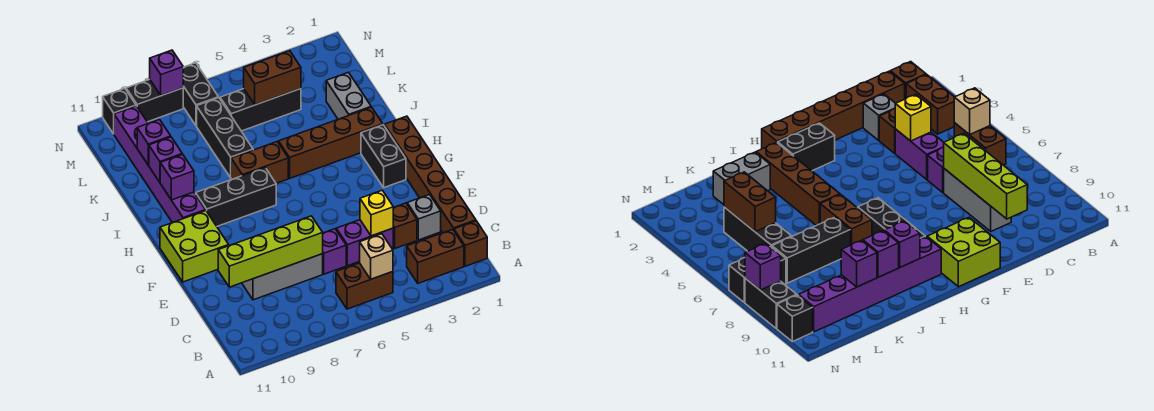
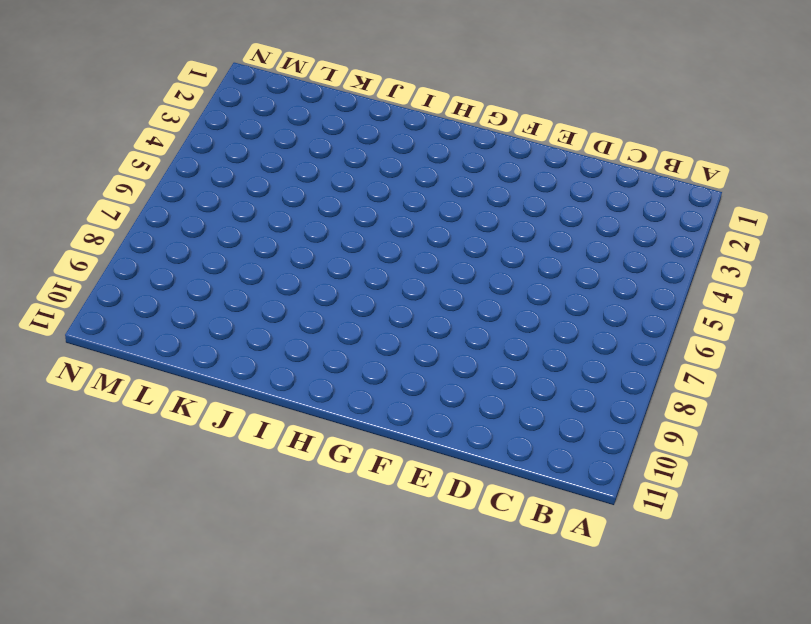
none -> brown 1x1 brick [454,221,487,266]
none -> brown 1x2 brick [407,229,464,283]
none -> brown 1x2 brick [336,263,393,309]

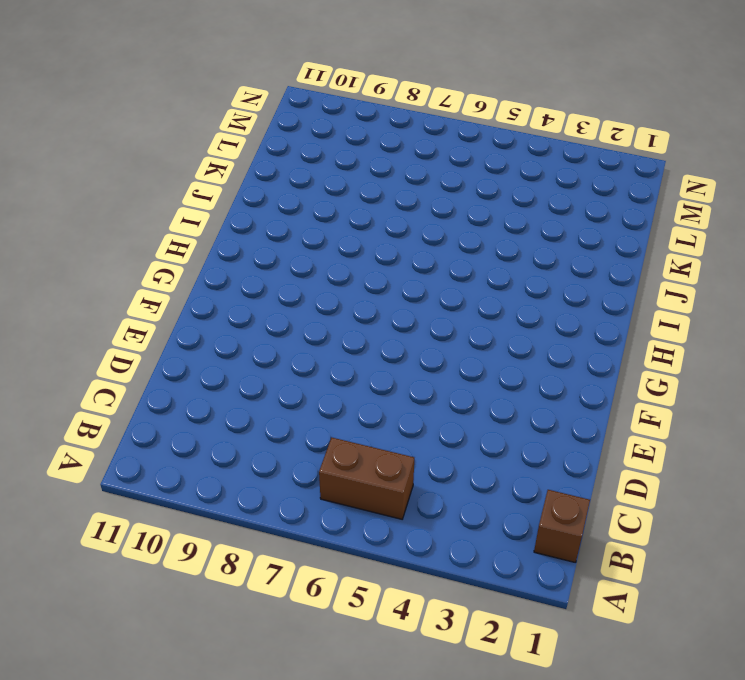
none -> brown 1x2 brick [407,229,464,283]
none -> brown 1x6 brick [385,116,476,233]
none -> grey 1x1 brick [407,195,441,240]

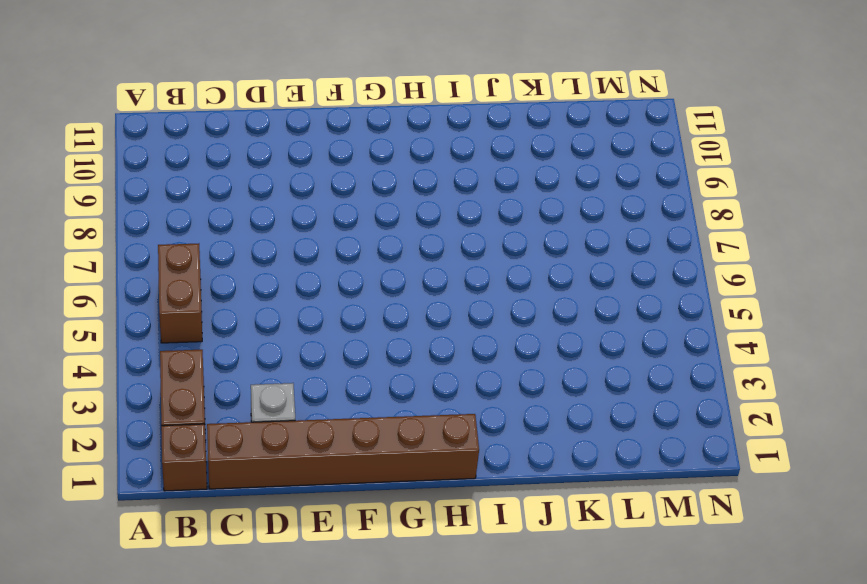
none -> brown 1x1 brick [393,203,417,248]
none -> purple 1x2 brick [336,220,393,266]
none -> purple 1x1 brick [323,229,346,274]

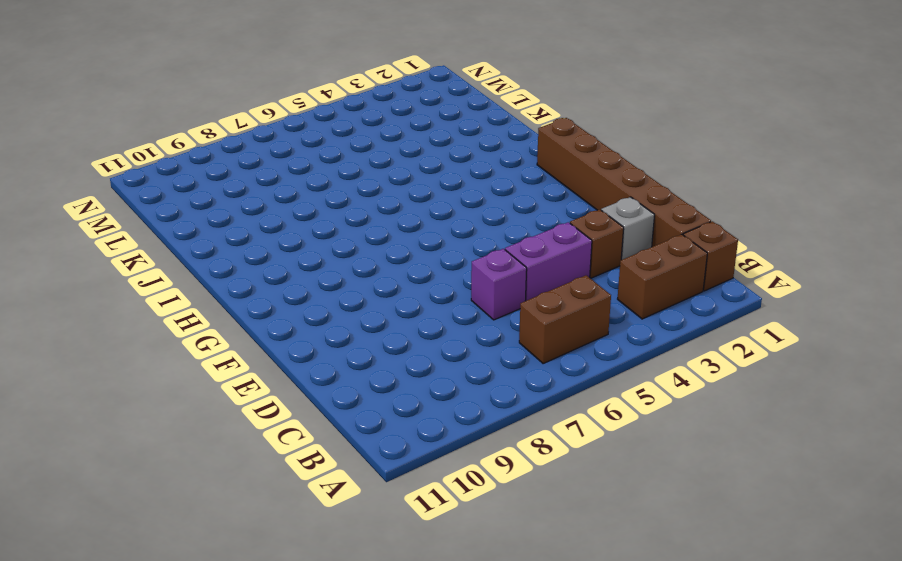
none -> grey 1x3 brick [242,254,323,300]
none -> lime 2x2 brick [160,211,229,282]
none -> black 1x2 brick [361,125,406,188]

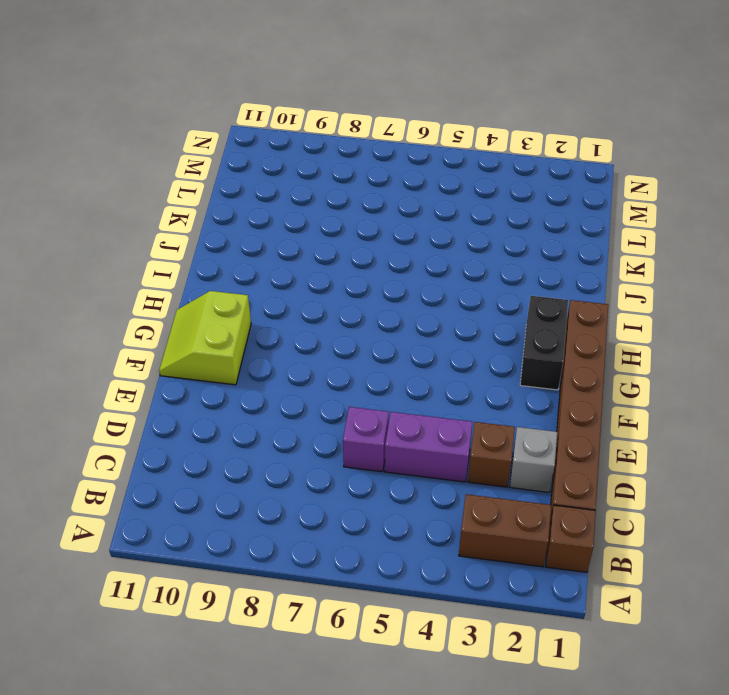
lime 2x2 slope [159,291,251,385] -> lime 2x2 brick [160,211,229,282]
none -> brown 1x2 brick [336,263,393,309]
none -> grey 1x3 brick [242,254,323,300]
none -> black 1x3 brick [196,168,276,226]

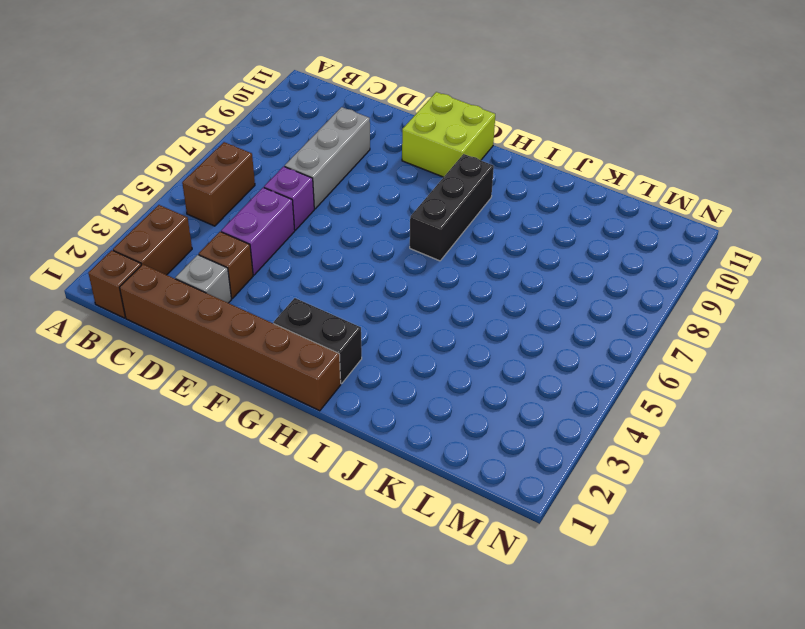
none -> purple 1x6 brick [114,106,206,223]
none -> brown 1x4 brick [278,107,383,178]
none -> brown 1x2 brick [231,142,288,183]

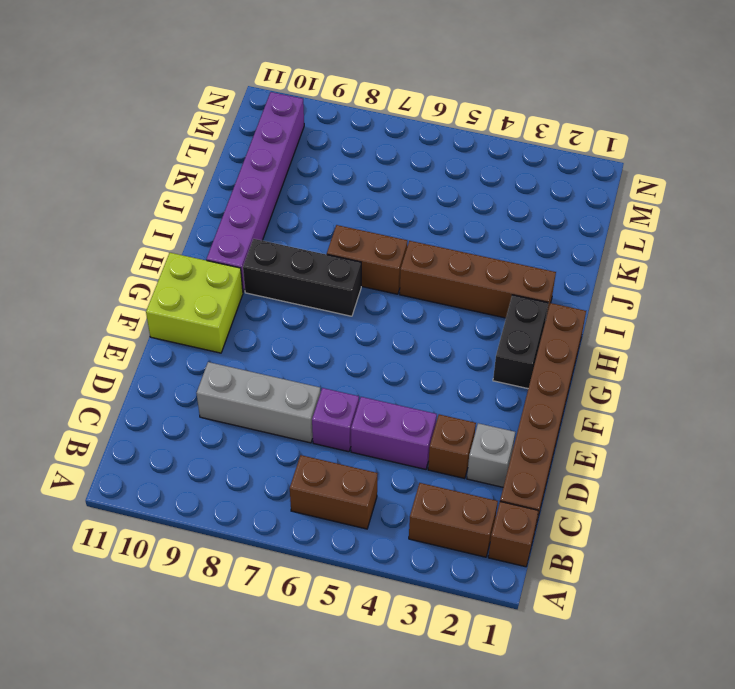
none -> grey 1x2 brick [326,72,371,119]
none -> black 1x3 brick [197,98,253,178]
none -> black 1x3 brick [220,89,301,131]

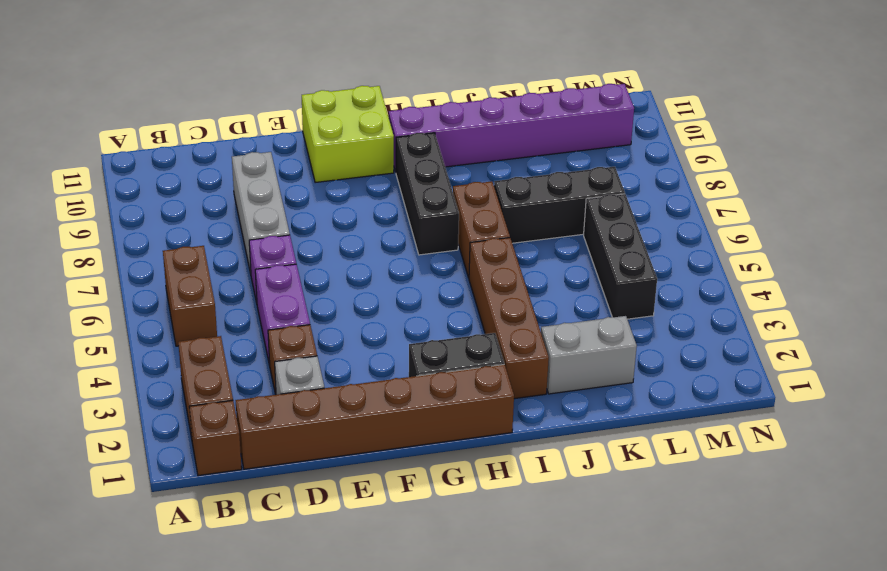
none -> black 1x2 brick [183,63,218,126]
none -> black 1x2 brick [126,80,183,122]
none -> black 1x1 brick [103,89,136,134]

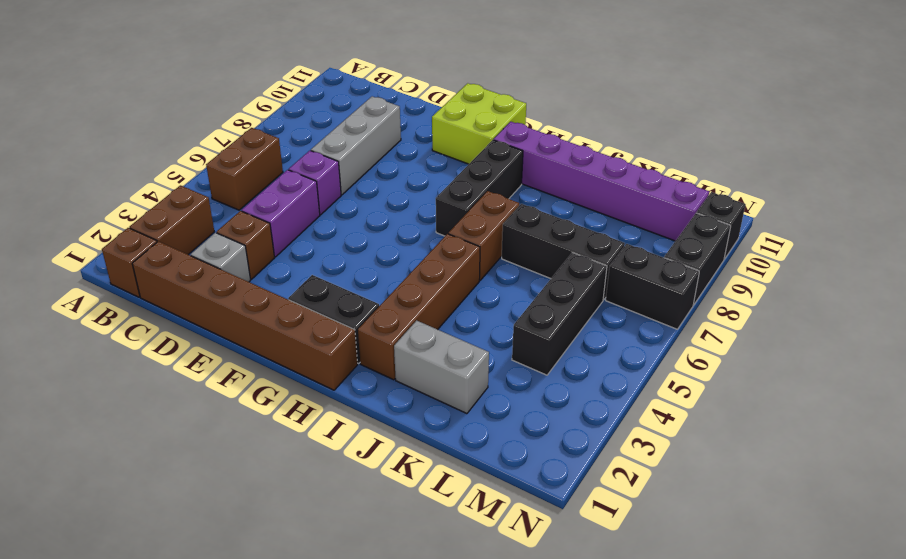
none -> tan 1x1 brick [360,234,393,279]
none -> yellow 1x1 brick [360,190,393,236]
none -> lime 1x4 brick [218,216,323,287]

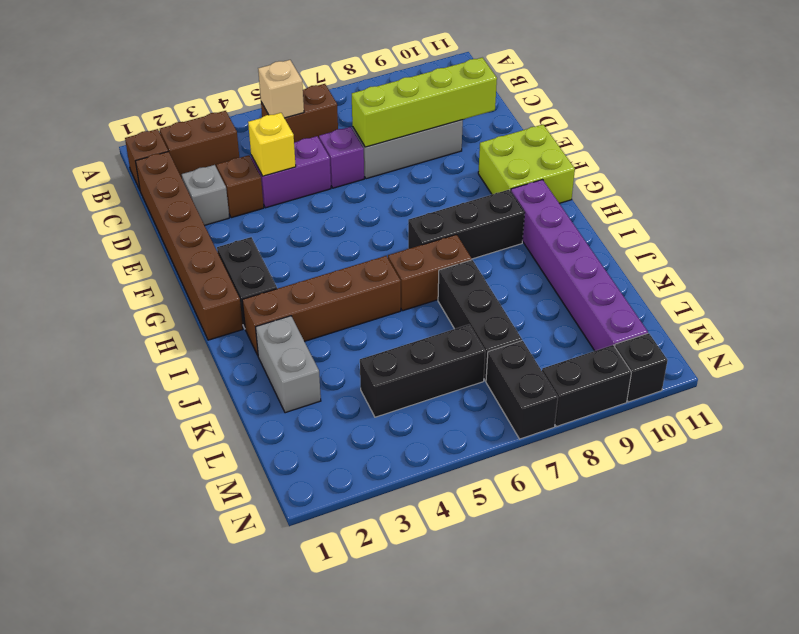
none -> purple 1x1 brick [160,154,194,200]
none -> purple 1x1 brick [149,137,182,182]
none -> purple 1x1 brick [137,120,171,165]

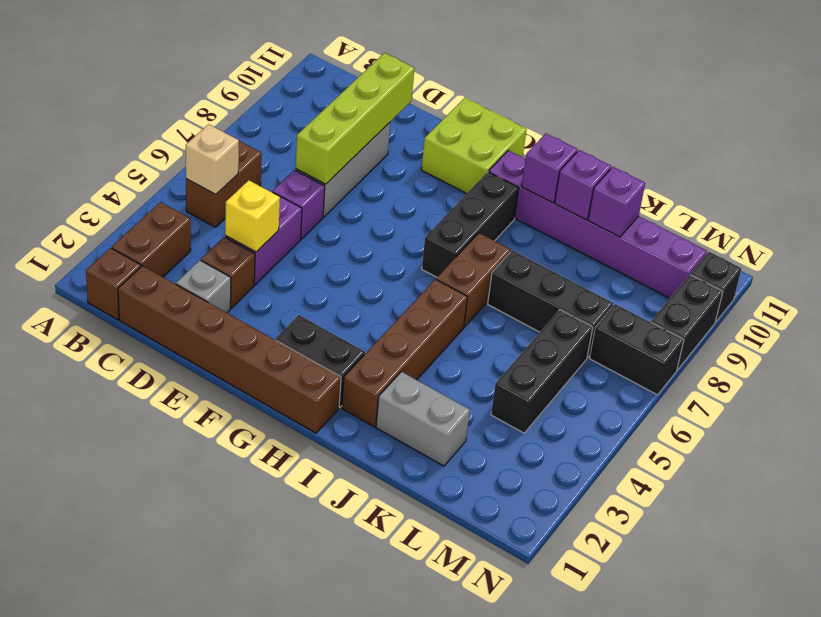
none -> brown 1x2 brick [244,51,301,105]
none -> purple 1x1 brick [150,50,183,96]

